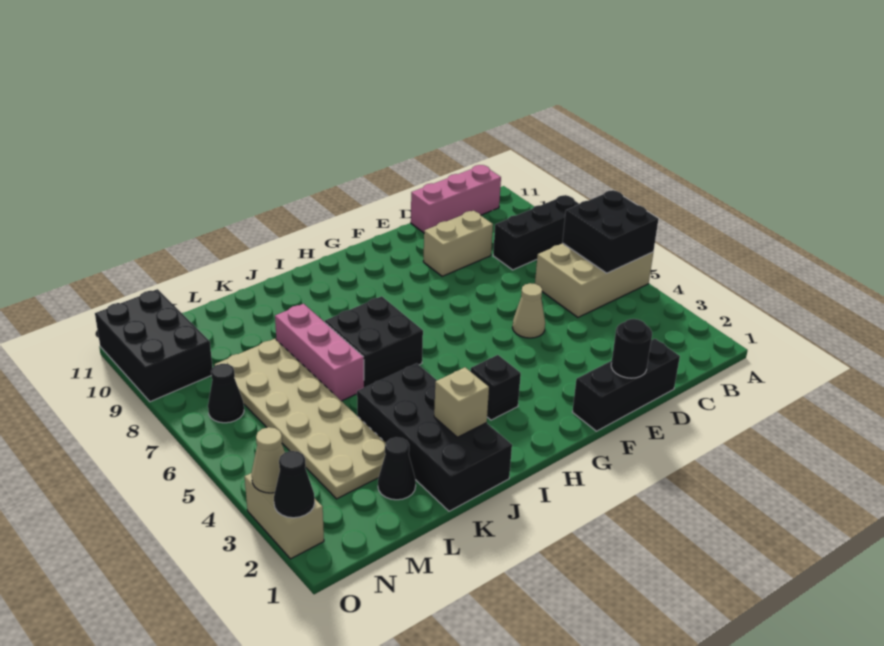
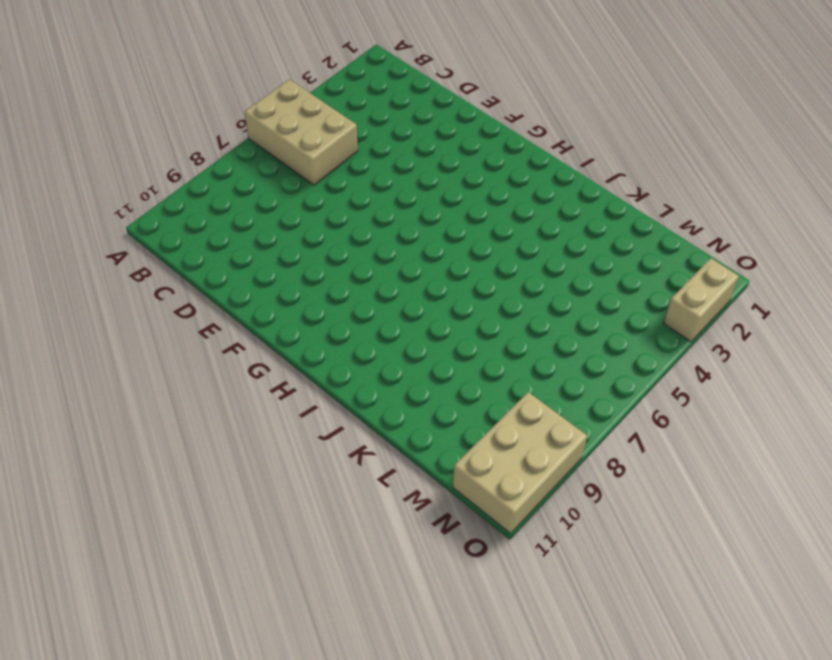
tan 2x3 brick [453,392,587,533] -> black 2x3 brick [95,289,212,402]
none -> black 1x3 brick [493,195,579,270]
none -> pink 1x3 brick [411,165,501,233]
none -> black 1x3 brick [572,339,680,431]

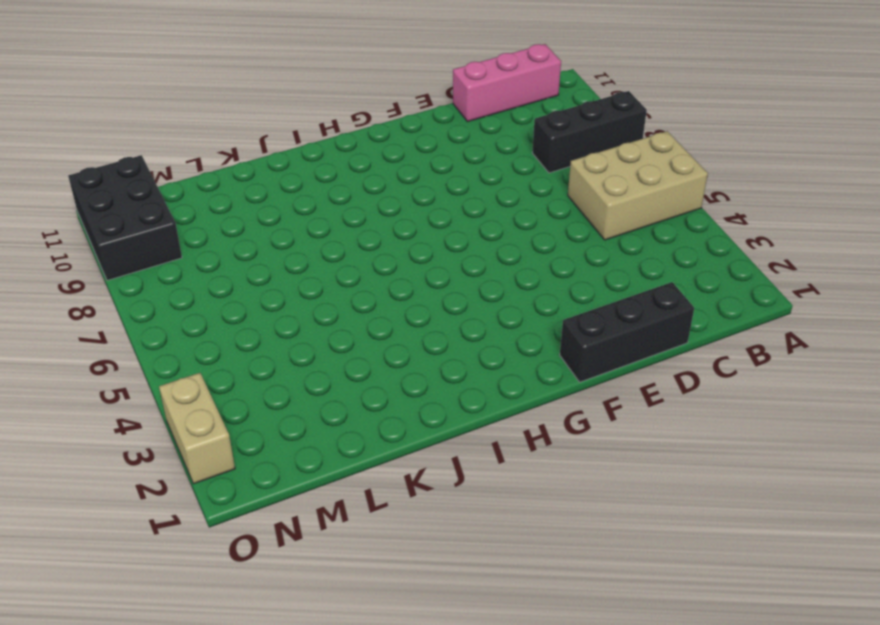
none -> tan 1x2 brick [423,211,493,276]
none -> tan 1x1 cone [512,283,545,338]
none -> black 1x1 brick [470,355,521,420]

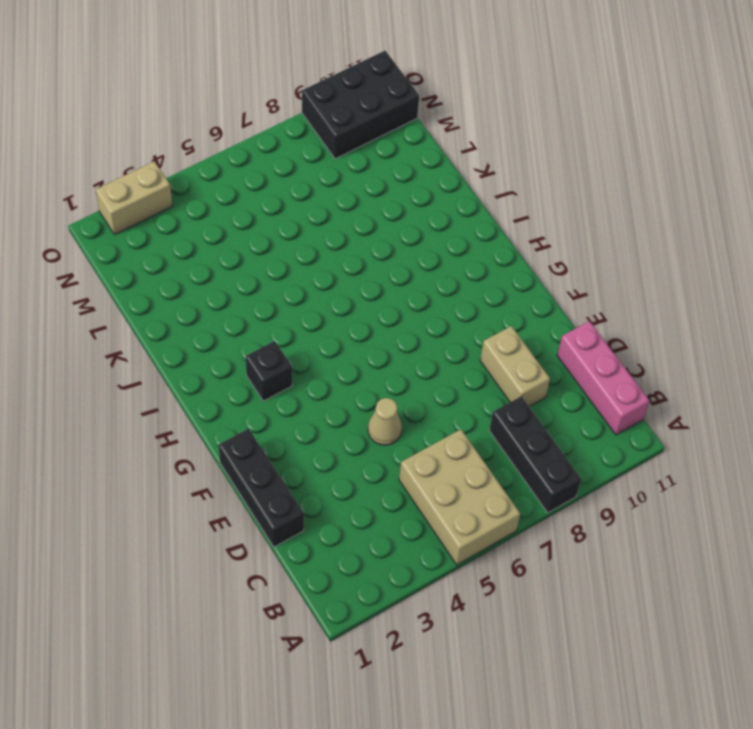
none -> black 2x2 brick [325,296,423,388]
none -> black 2x4 brick [357,363,512,511]
none -> pink 1x3 brick [275,304,364,401]

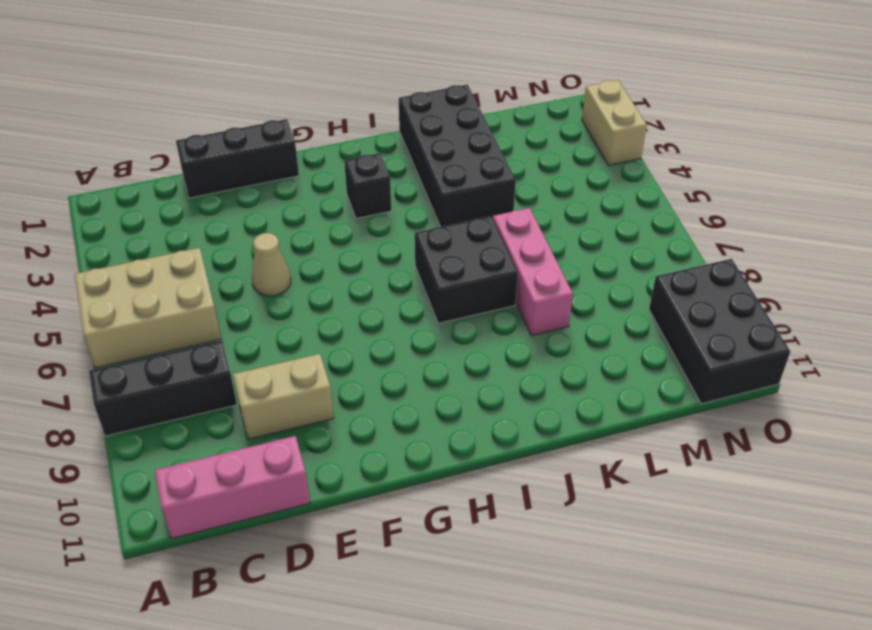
none -> black 1x1 cone [378,437,416,500]
none -> tan 2x6 plate [215,339,386,499]
none -> black 1x1 cone [208,364,244,423]

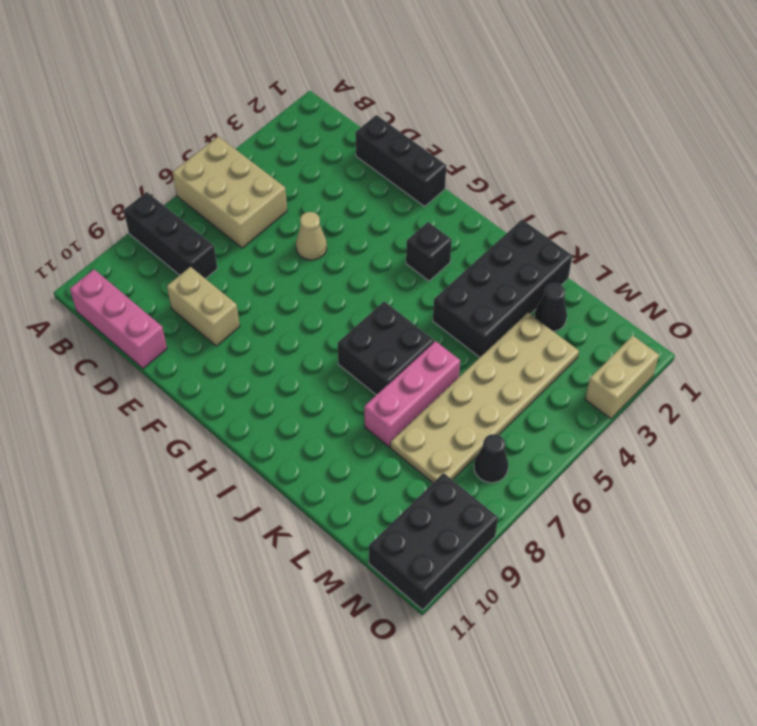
none -> black 2x2 brick [562,190,658,273]
none -> black 1x1 round brick [611,319,652,378]
none -> tan 1x1 brick [434,367,489,437]

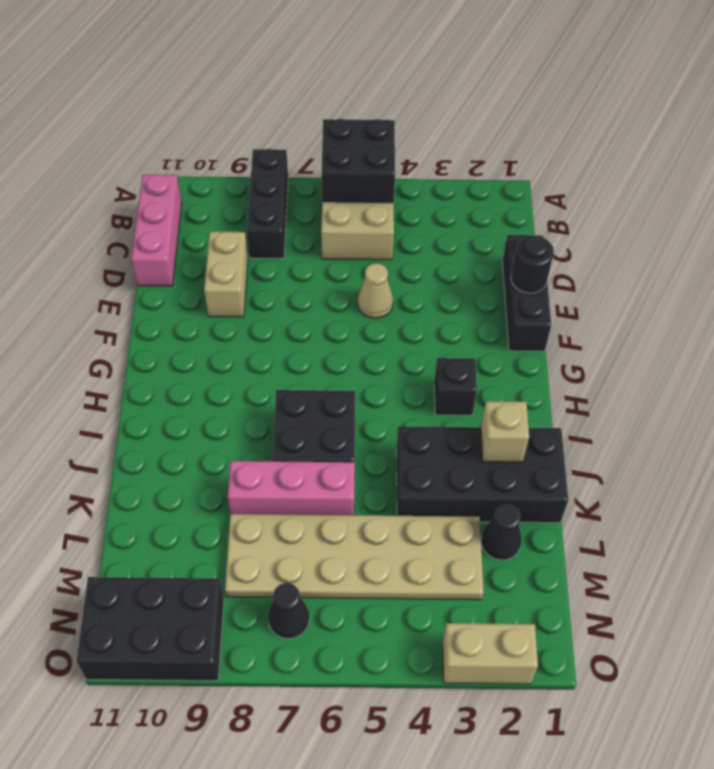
none -> black 1x1 cone [274,451,315,518]
none -> tan 1x1 cone [252,427,285,493]

